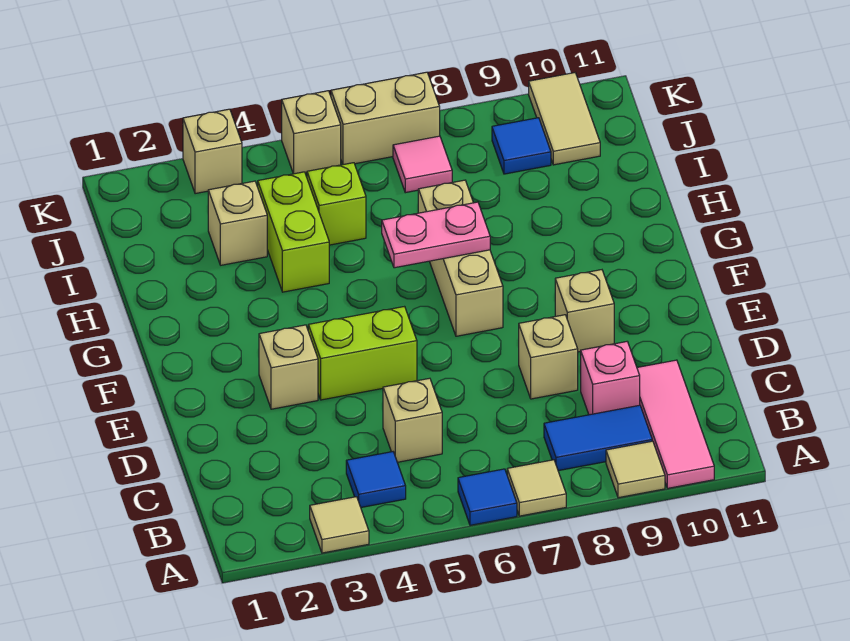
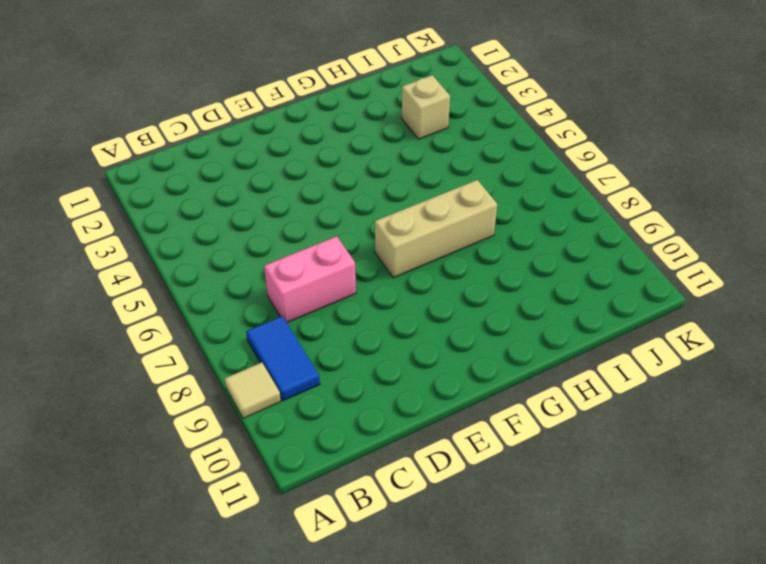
pink 1x2 brick [264,236,356,322] -> none
none -> tan 1x1 tile [310,497,369,553]
none -> blue 1x1 tile [458,469,517,525]
none -> tan 1x1 tile [507,460,566,516]

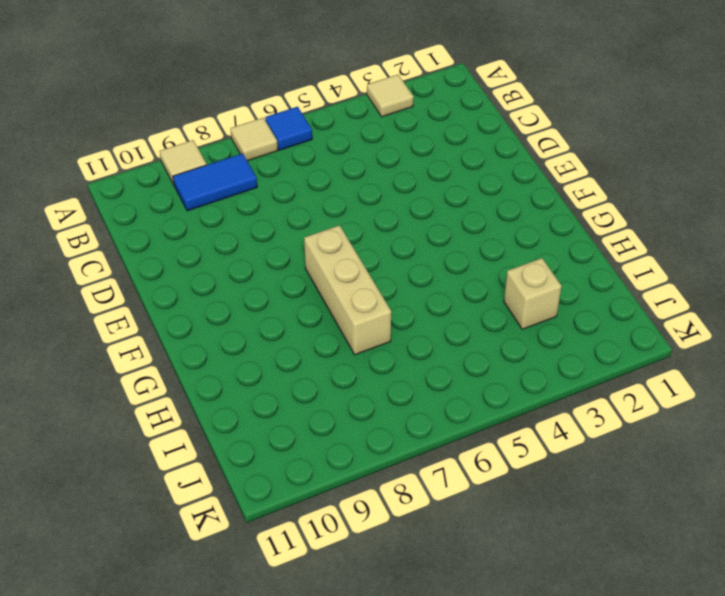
none -> pink 1x3 tile [637,360,714,488]
none -> blue 1x1 tile [346,452,406,507]
none -> tan 1x1 brick [383,378,442,462]

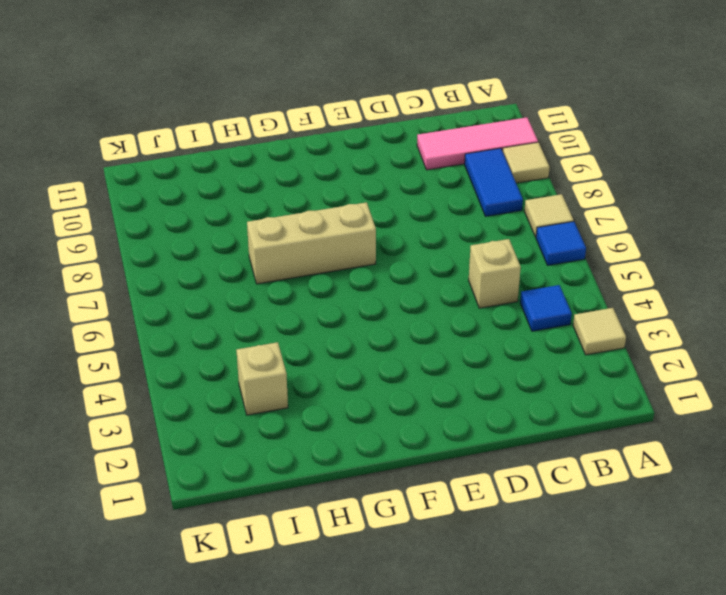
none -> pink 1x1 brick [581,342,640,415]
none -> tan 1x1 brick [519,315,578,399]
none -> tan 1x1 brick [259,325,318,409]

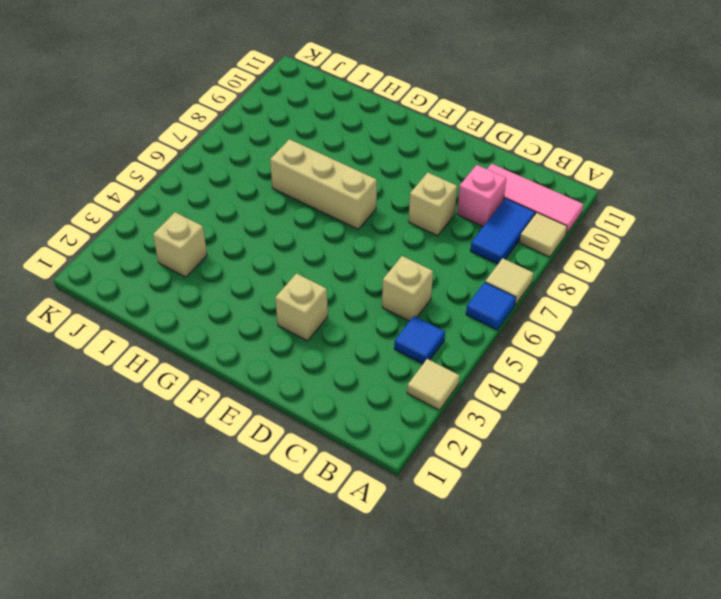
none -> lime 1x2 brick [308,307,417,400]
none -> tan 1x1 brick [555,270,614,352]
none -> lime 1x2 brick [258,172,329,292]

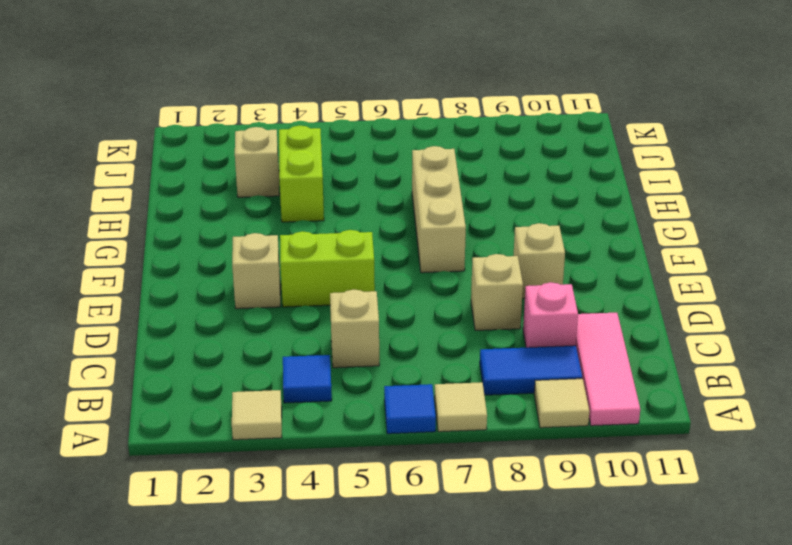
none -> lime 1x1 brick [307,163,366,245]
none -> pink 1x1 tile [393,136,452,193]
none -> blue 1x1 tile [492,118,551,174]

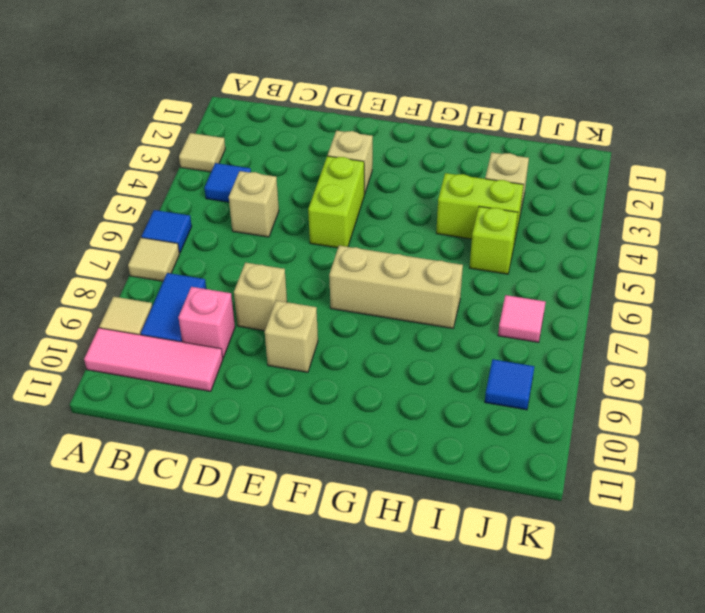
none -> tan 1x2 tile [529,73,600,165]
none -> tan 1x1 brick [183,109,242,194]
none -> tan 1x1 brick [282,91,341,174]

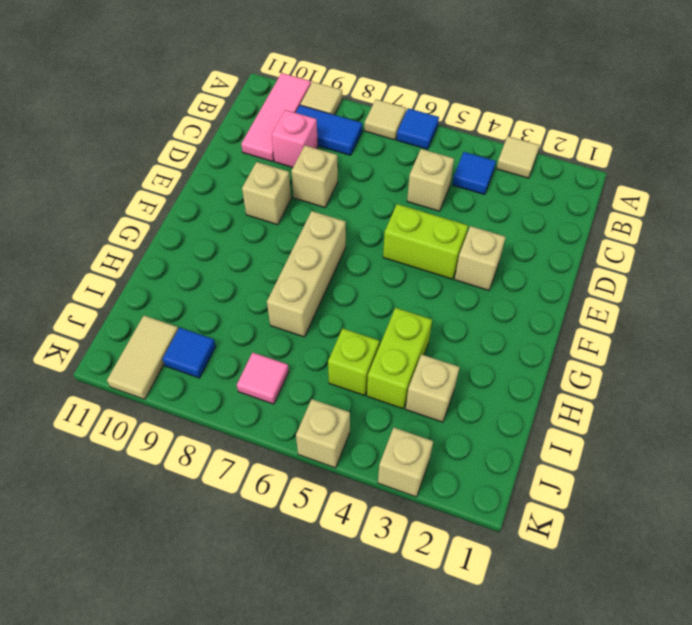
none -> tan 1x2 brick [331,72,440,165]
none -> pink 1x2 plate [382,202,490,268]

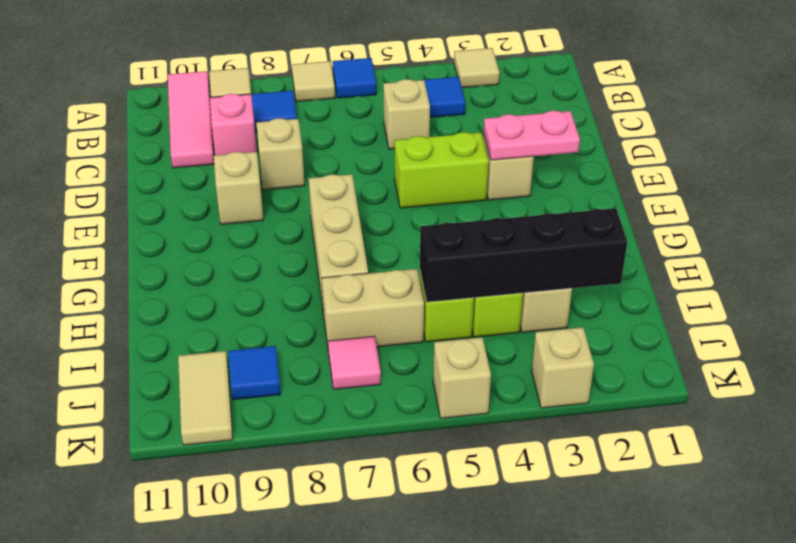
pink 1x2 plate [483,111,580,160] -> pink 1x2 plate moved to [382,202,490,268]
black 1x4 brick [420,208,627,302] -> none
tan 1x2 brick [322,269,424,347] -> tan 1x2 brick moved to [331,72,440,165]

